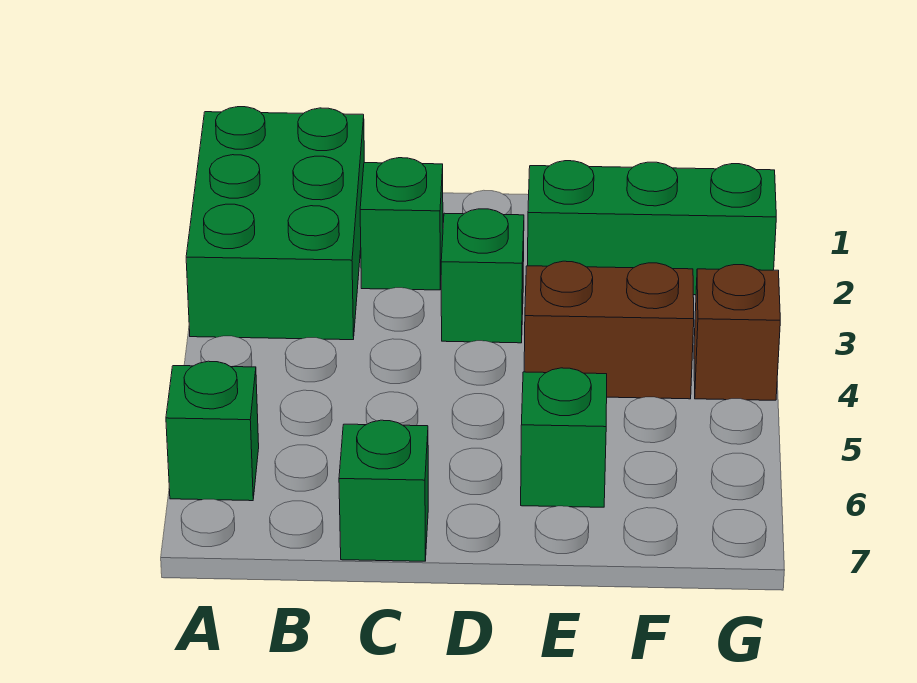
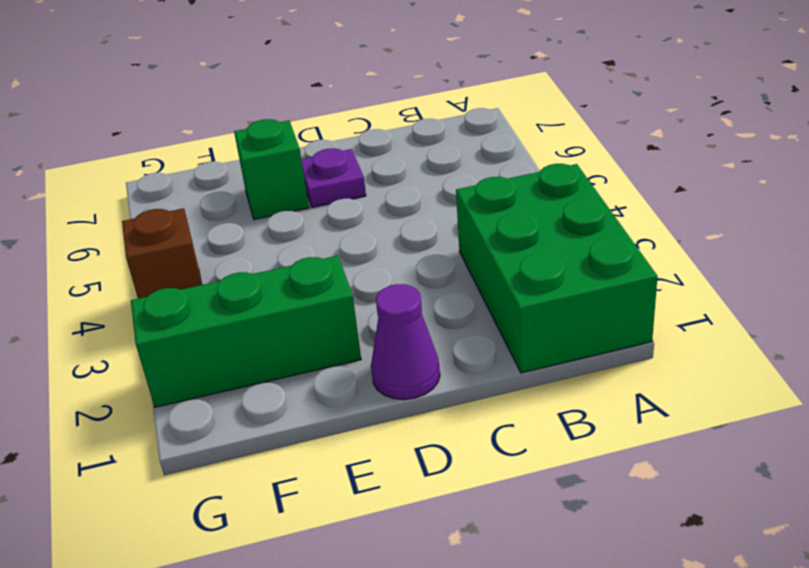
purple 1x1 cone [371,284,440,400] -> none
purple 1x1 plate [301,148,366,207] -> none
none -> green 1x1 brick [166,361,259,501]
none -> green 1x1 brick [360,158,443,290]

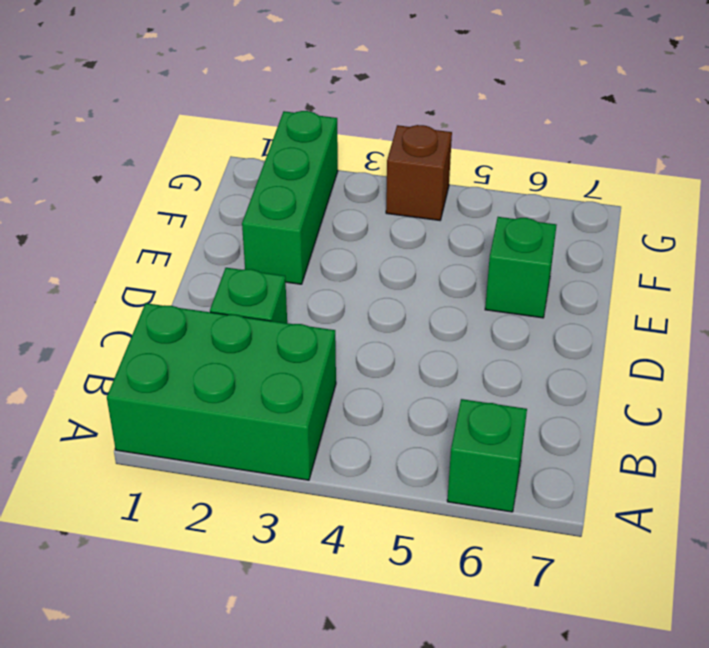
none -> green 1x1 brick [339,420,428,561]
none -> green 1x1 brick [441,209,524,343]

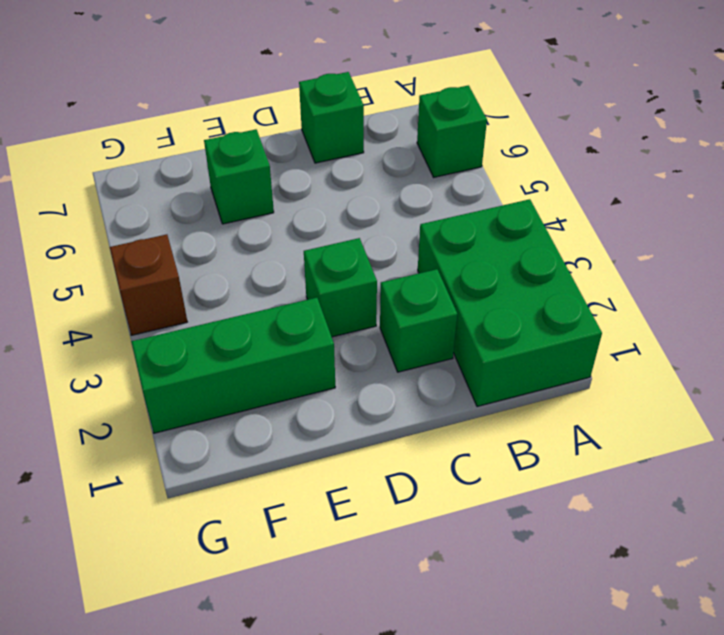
none -> brown 1x2 brick [524,261,694,399]

